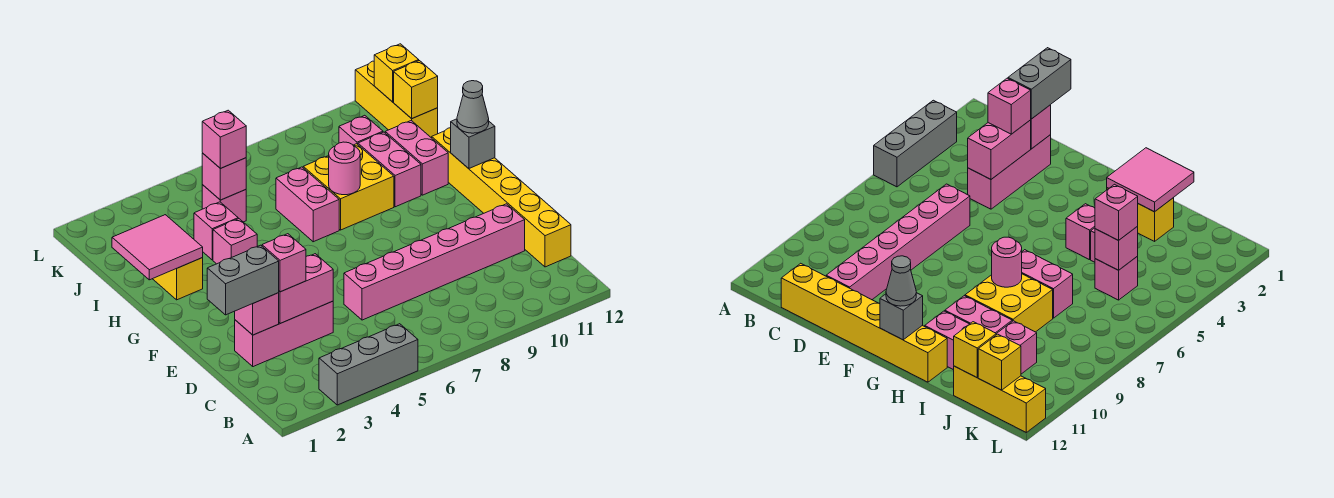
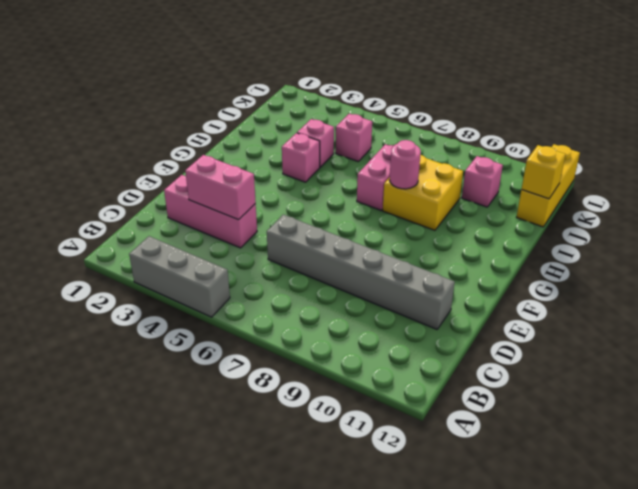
grey 1x6 brick [267,215,455,329] -> pink 1x6 brick [344,204,525,320]
none -> yellow 1x6 brick [432,128,571,267]
none -> yellow 1x2 brick [153,258,203,300]
none -> pink 1x2 brick [358,132,421,207]

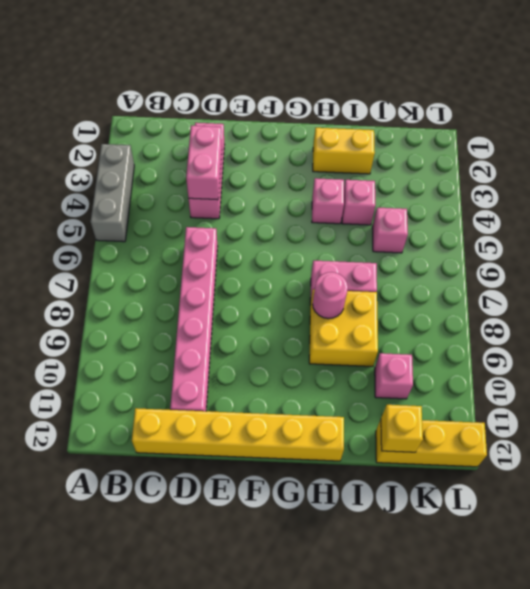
none -> pink 1x2 brick [358,132,421,207]
none -> pink 1x2 brick [385,121,448,195]
none -> pink 1x1 brick [235,293,279,335]

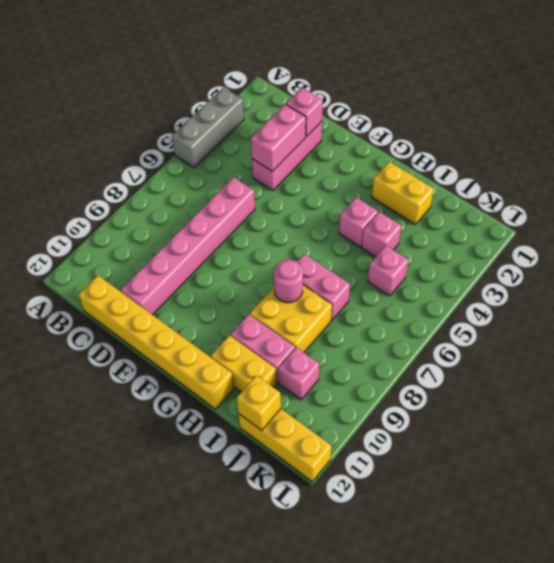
yellow 1x2 brick [211,335,277,392] -> pink 1x2 brick [385,121,448,195]
none -> grey 1x1 brick [451,119,495,168]
none -> pink 2x2 tile [112,215,203,280]
none -> pink 1x1 brick [202,153,246,200]

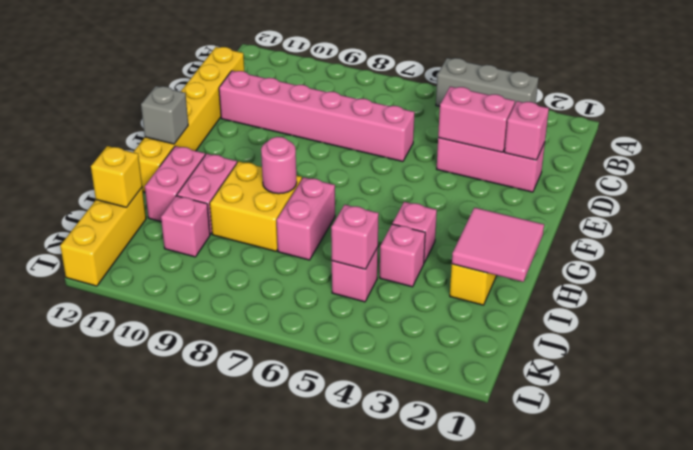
none -> yellow 1x1 brick [374,44,419,102]
none -> grey 1x2 brick [207,245,279,315]
none -> pink 1x1 brick [262,234,306,292]

